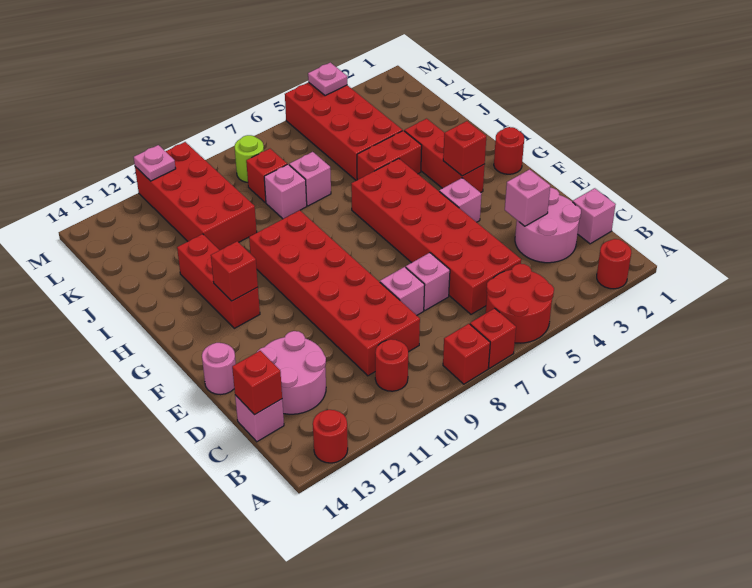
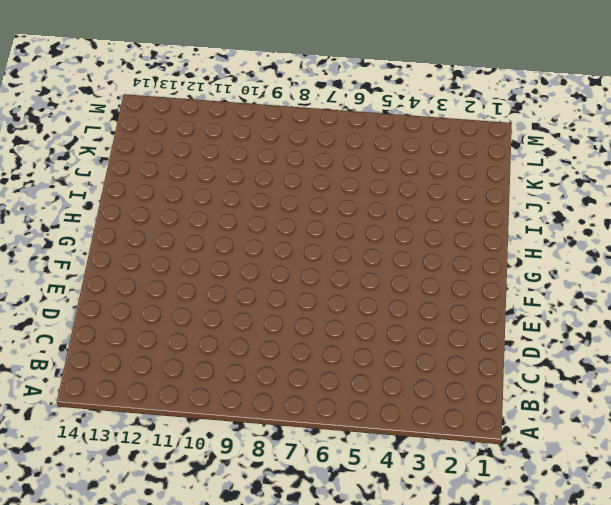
none -> red 1x1 round brick [597,239,631,289]
none -> red 2x2 round brick [486,264,554,343]
none -> red 1x1 brick [470,308,516,368]
none -> red 1x1 brick [443,324,490,384]

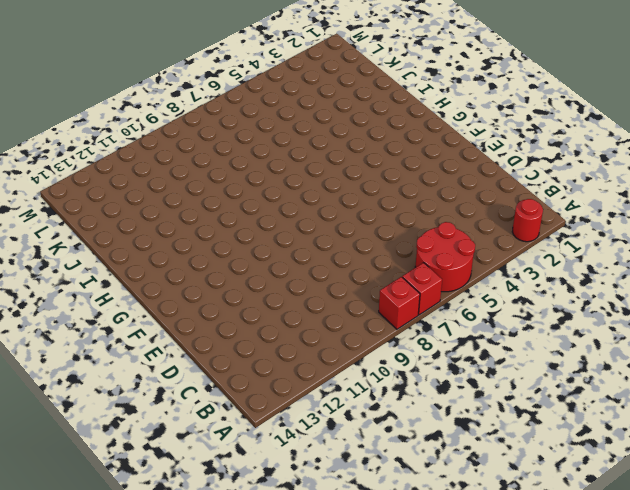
none -> red 1x1 round brick [313,410,348,463]
none -> red 1x1 round brick [375,339,408,391]
none -> pink 1x1 brick [573,188,616,244]
none -> pink 2x2 round brick [515,188,581,263]

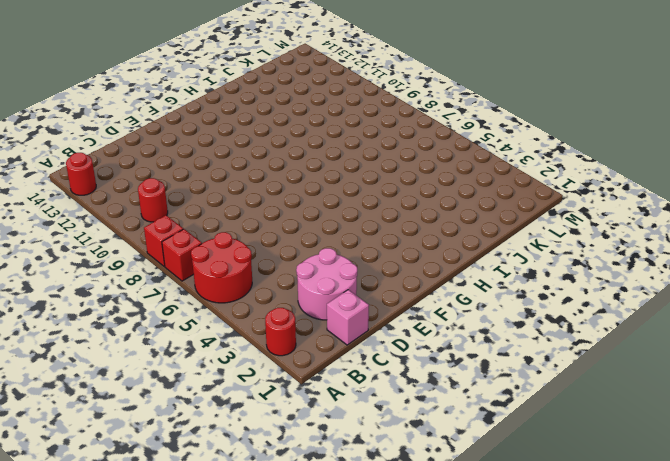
none -> red 2x6 brick [351,158,521,314]
none -> red 2x6 brick [249,210,420,376]
none -> pink 2x2 round brick [257,331,326,414]
none -> pink 1x1 brick [235,395,284,442]

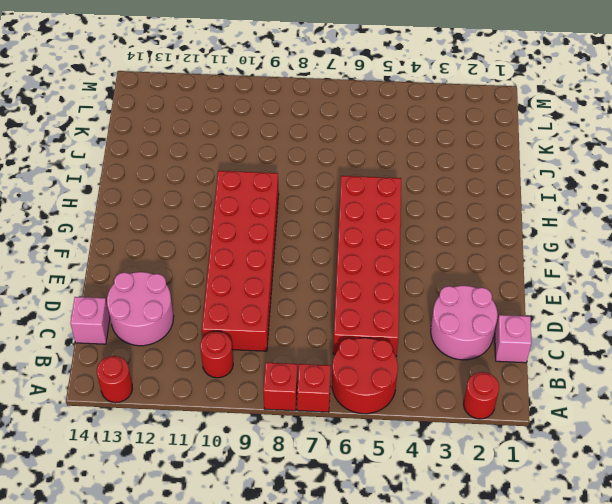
none -> pink 1x1 brick [406,253,450,310]
none -> pink 1x1 brick [380,267,425,315]
none -> pink 1x1 round brick [202,343,236,395]
none -> pink 1x1 brick [439,178,481,222]

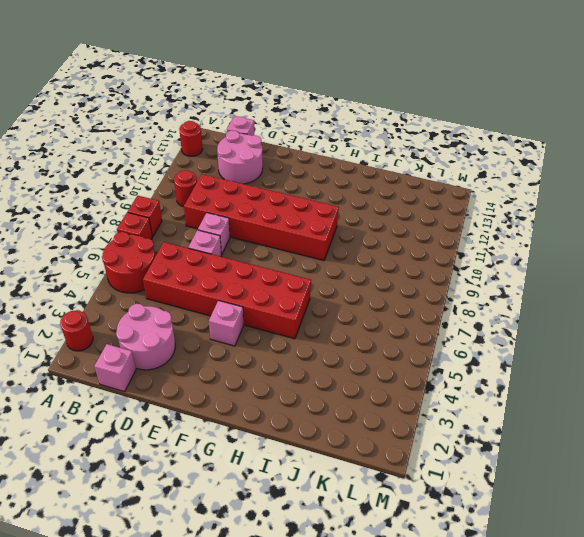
none -> pink 1x1 round brick [202,343,236,395]
none -> red 1x1 round brick [494,127,524,174]
none -> red 1x3 brick [404,119,485,193]
none -> red 1x3 brick [177,234,260,328]

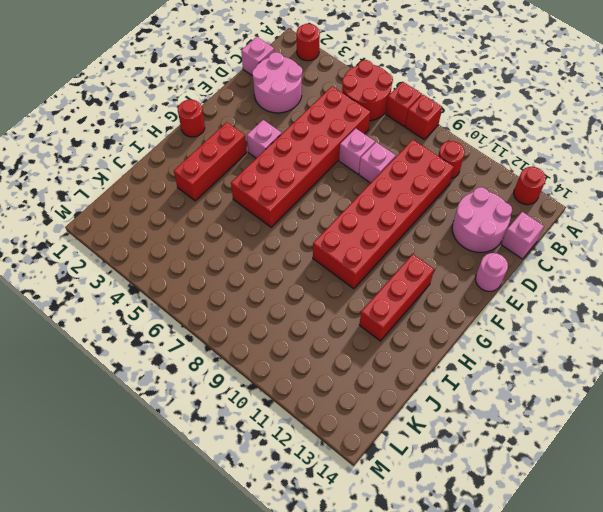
none -> red 1x2 brick [357,131,422,180]
none -> red 2x4 brick [285,82,402,180]
none -> pink 1x1 brick [289,152,331,206]
none -> pink 1x1 brick [264,164,307,219]

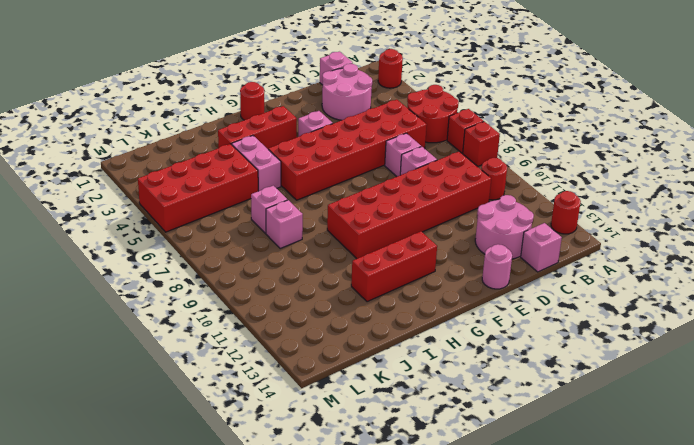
pink 1x2 brick [232,136,281,191] -> red 1x2 brick [357,131,422,180]
none -> red 2x4 brick [135,142,257,250]
none -> red 1x1 brick [246,149,287,203]
none -> lime 1x1 round brick [234,135,264,182]
none -> red 1x1 brick [232,351,282,415]

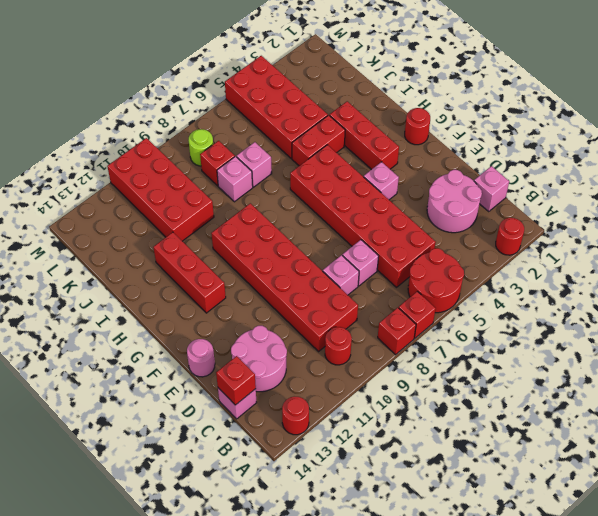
none -> pink 1x1 brick [505,169,550,226]
none -> red 1x1 brick [443,121,486,176]
none -> red 1x1 brick [211,241,258,301]
none -> pink 1x1 plate [308,63,347,96]

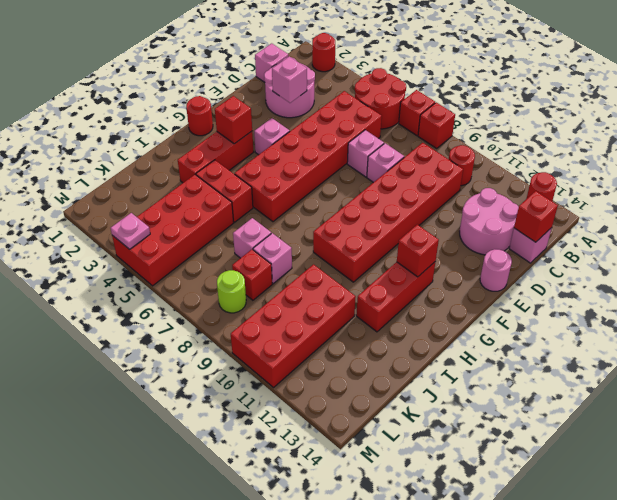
none -> pink 1x1 plate [134,145,176,181]

